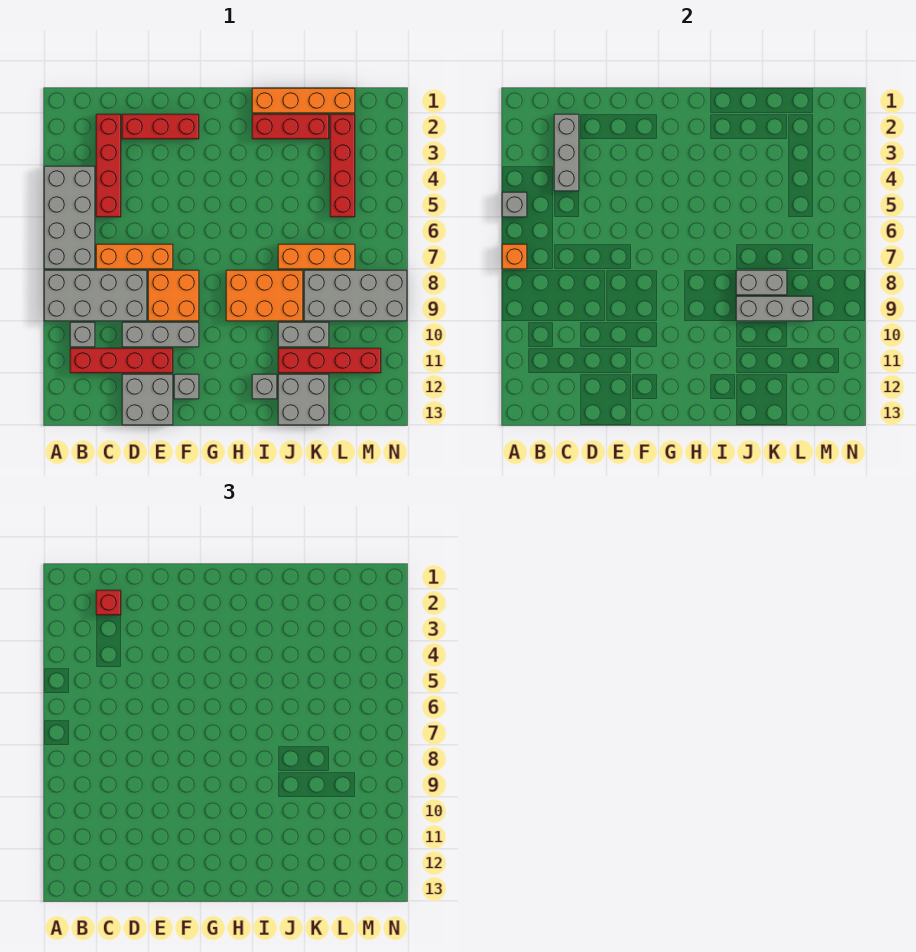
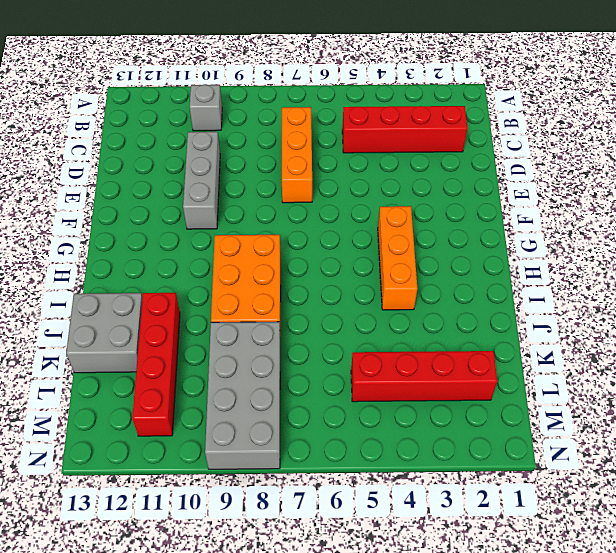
orange 1x3 brick [378,206,417,310] -> orange 1x3 brick moved to [278,244,355,269]
none -> grey 2x4 brick [44,166,95,269]
none -> grey 2x4 brick [44,270,147,321]
none -> red 1x4 brick [70,348,173,373]

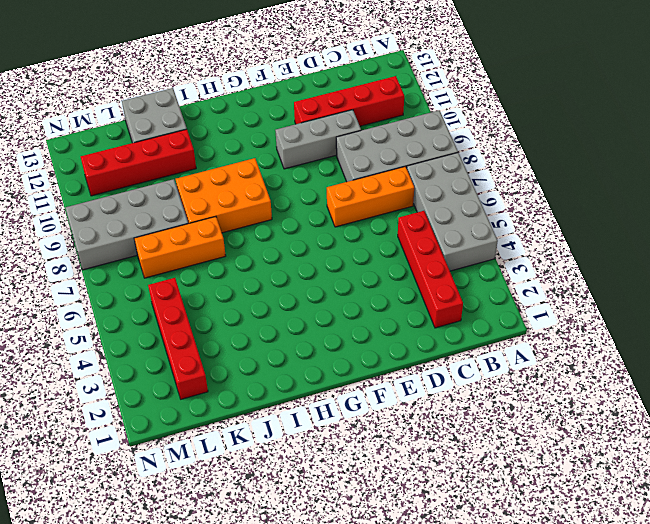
none -> grey 1x1 brick [70,322,95,347]
none -> red 1x3 brick [122,114,199,139]
none -> grey 2x2 brick [122,374,173,425]

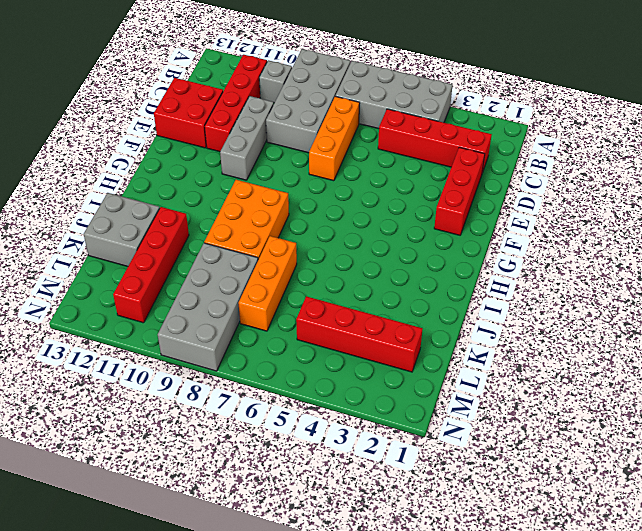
red 2x2 brick [154,78,223,148] -> grey 2x2 brick [122,374,173,425]
none -> orange 2x2 brick [148,270,199,321]
none -> grey 1x1 brick [174,374,199,399]
none -> orange 1x4 brick [252,88,355,113]

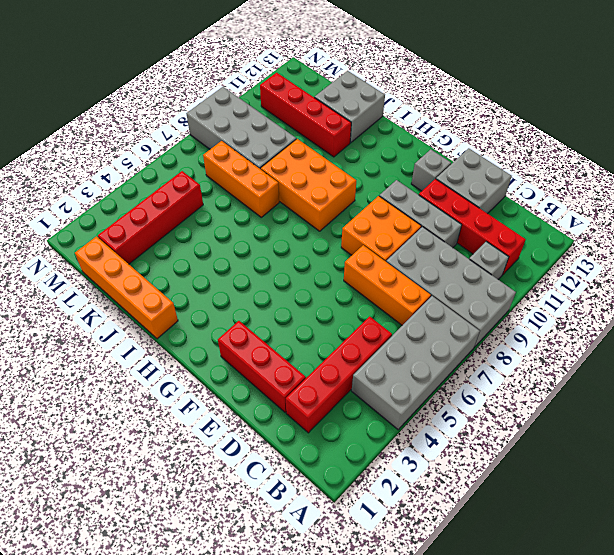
none -> red 1x3 brick [252,114,329,139]
none -> grey 1x1 brick [252,374,277,399]
none -> grey 1x2 brick [278,322,329,347]

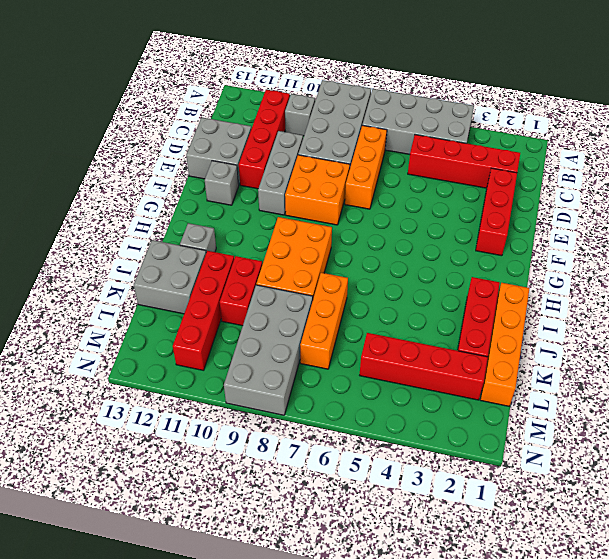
red 1x2 brick [220,256,262,326] -> grey 1x2 brick [278,322,329,347]
none -> grey 1x1 brick [502,192,527,217]
none -> orange 1x1 brick [502,244,527,269]
none -> grey 1x3 brick [554,114,579,191]

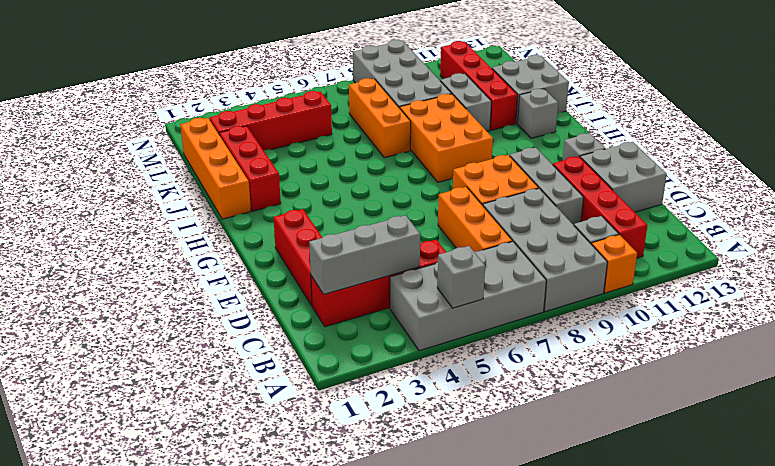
orange 1x1 brick [591,235,637,293] -> orange 1x1 brick moved to [502,244,527,269]
none -> grey 1x2 brick [736,270,787,295]
none -> grey 1x3 brick [736,296,813,321]
none -> red 1x1 brick [96,590,121,615]

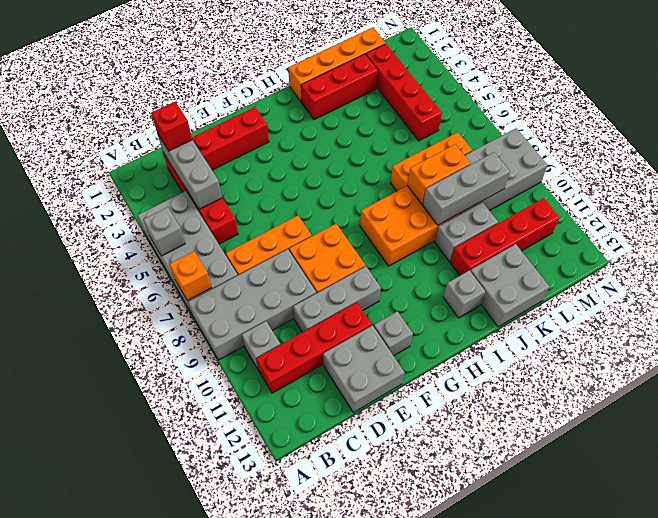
orange 1x2 brick [407,144,471,205] -> grey 1x2 brick [736,270,787,295]

